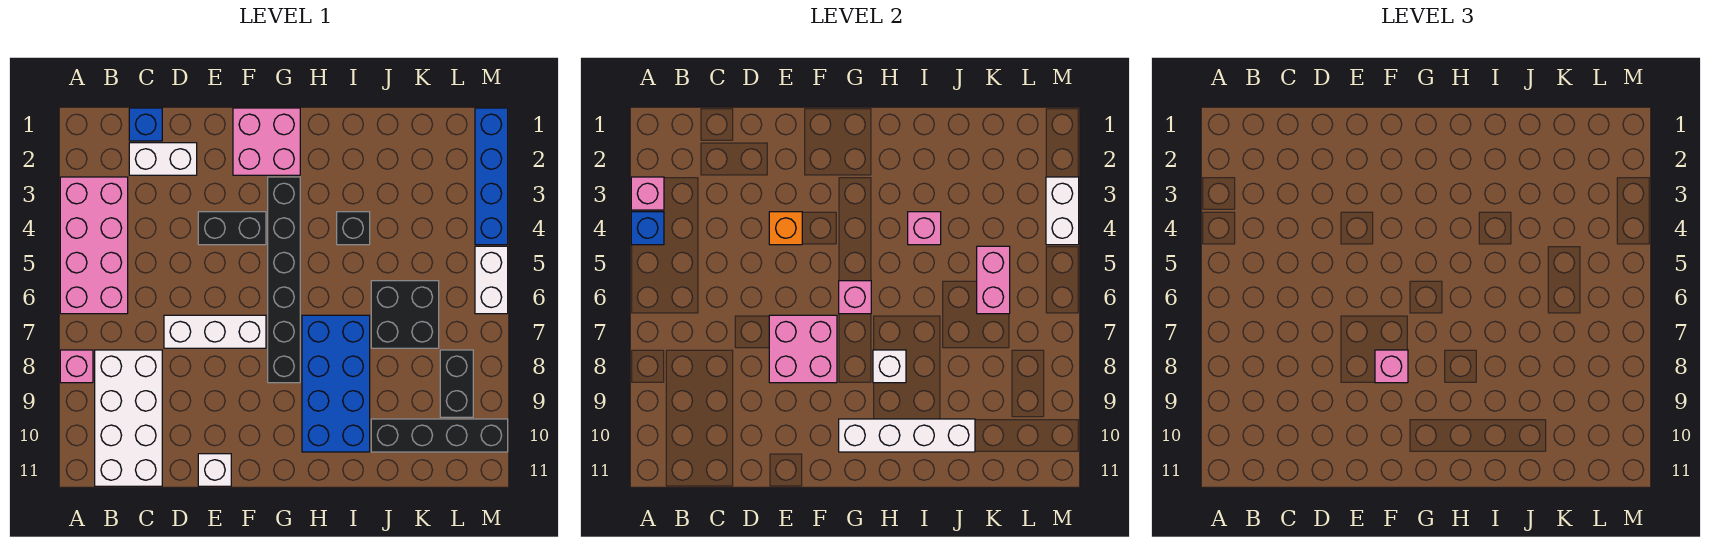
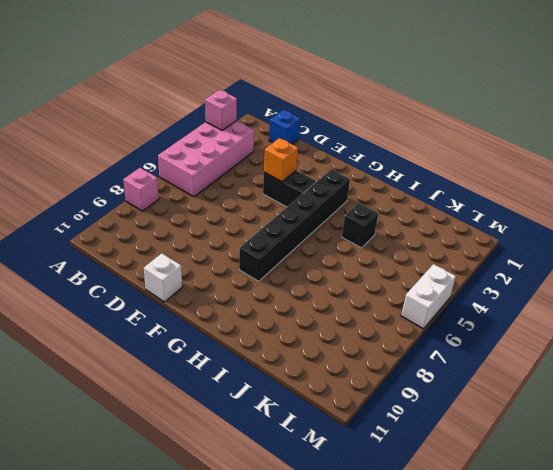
none -> white 2x4 brick [95,350,162,486]
none -> white 1x2 brick [129,143,197,175]
none -> white 1x3 brick [164,315,266,348]

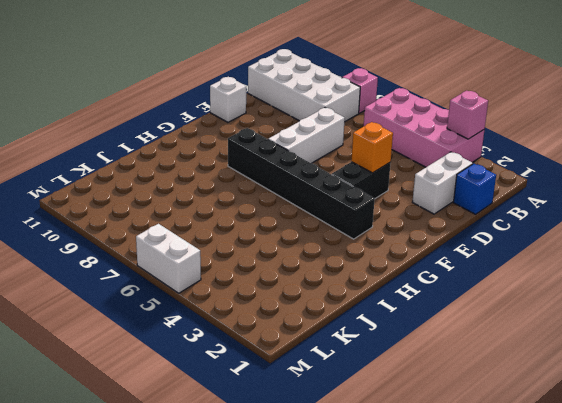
none -> pink 2x2 brick [233,108,300,175]
none -> blue 2x4 brick [302,315,370,452]
none -> black 1x1 brick [337,212,370,245]

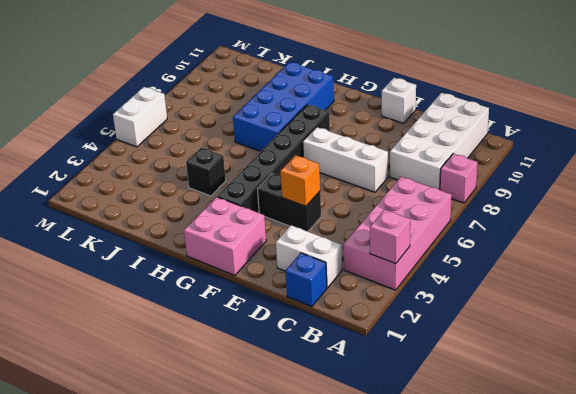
none -> black 2x2 brick [371,281,439,348]
none -> black 1x4 brick [371,419,508,452]
none -> black 1x2 brick [440,350,473,417]

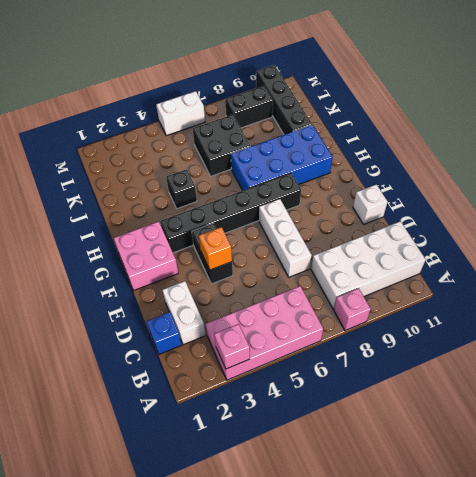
none -> blue 1x4 brick [475,108,508,245]
none -> blue 1x1 brick [631,212,664,245]
none -> pink 2x2 brick [769,315,837,383]

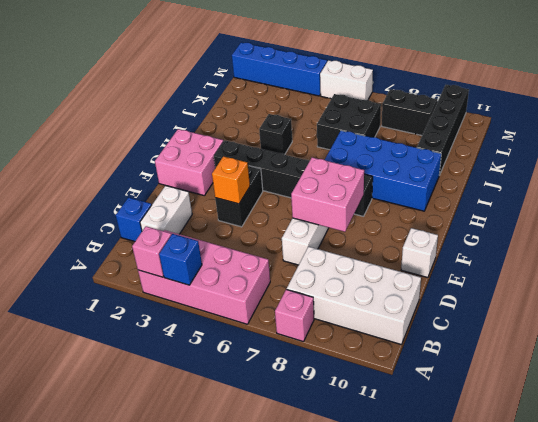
none -> pink 1x1 brick [839,281,871,314]
none -> white 1x4 brick [839,419,975,452]
none -> white 1x1 brick [873,350,906,383]

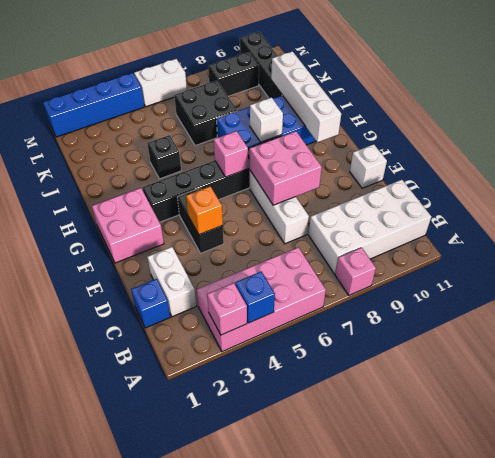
none -> pink 1x1 brick [908,212,941,245]
none -> pink 1x2 brick [977,246,1010,314]
none -> white 1x2 brick [1046,177,1079,245]

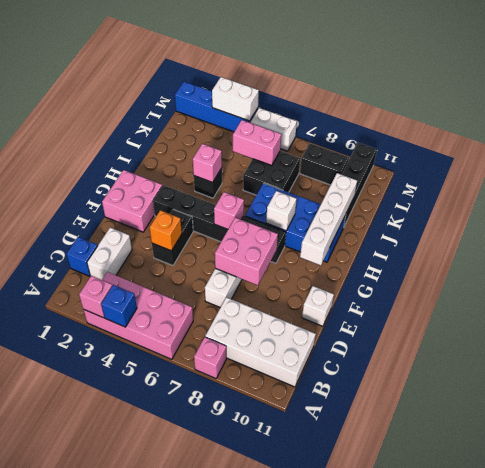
none -> pink 1x1 brick [1375,350,1408,383]

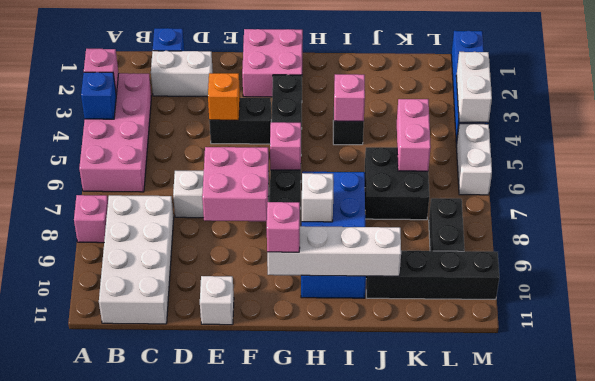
pink 1x1 brick [267,202,300,252] -> pink 1x1 brick moved to [1375,350,1408,383]

